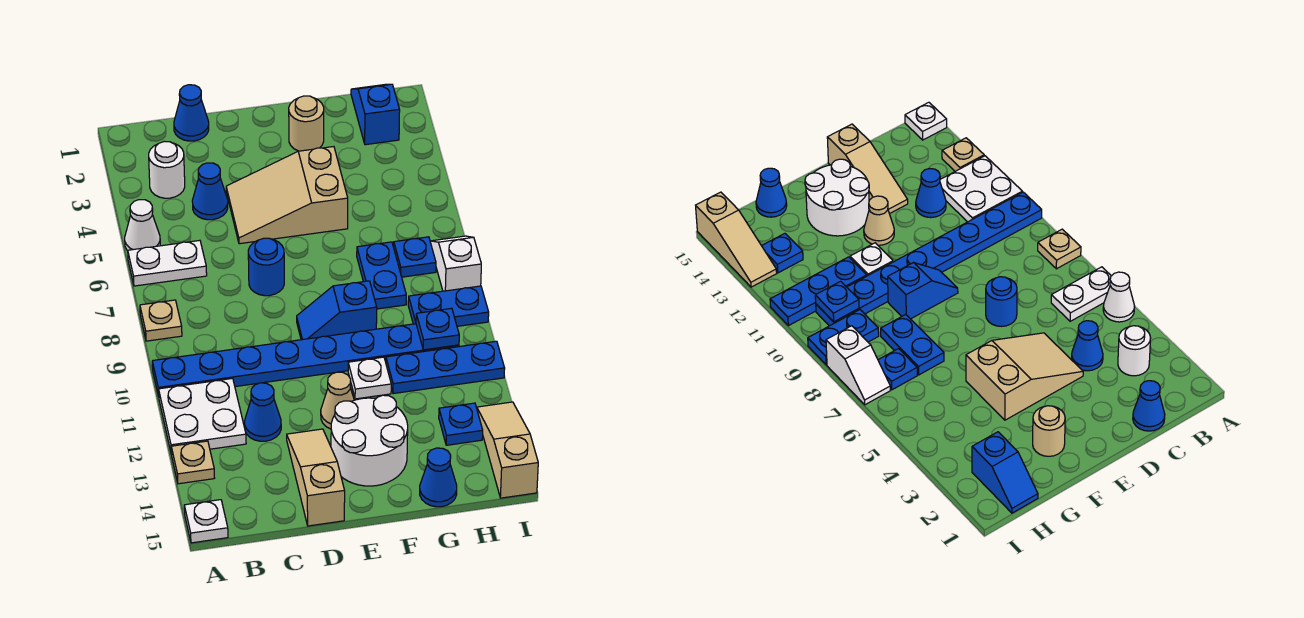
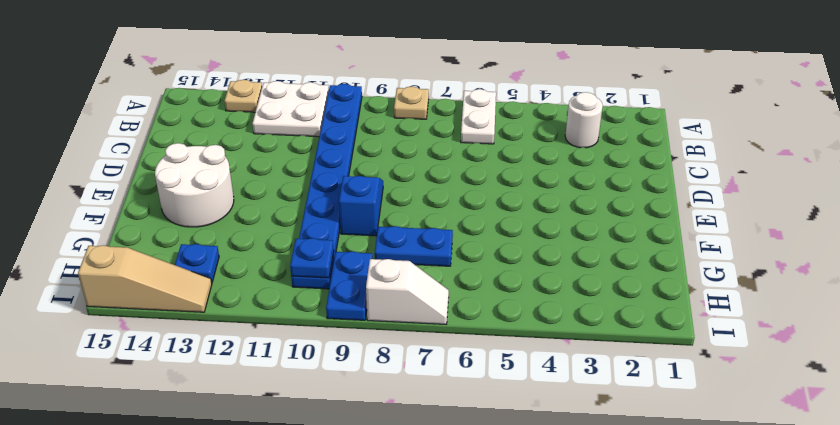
none -> white 1x1 cone [125,200,160,251]
none -> white 1x1 plate [184,500,228,543]
none -> blue 1x1 cone [174,85,209,141]

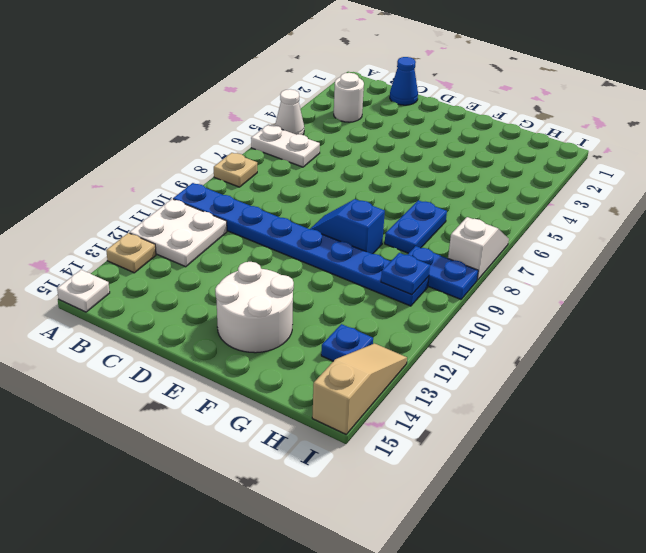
none -> blue 1x1 cone [192,163,228,220]
none -> blue 1x1 cone [245,383,281,441]
none -> tan 2x3 slope [226,147,348,244]

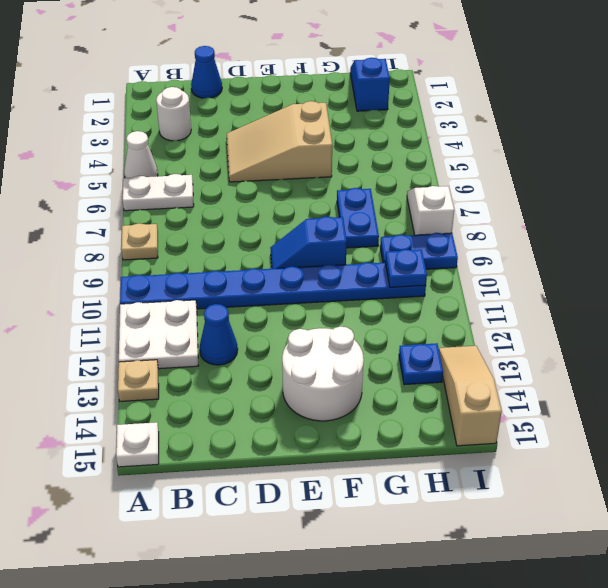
none -> blue 1x1 cone [192,163,228,220]
none -> blue 1x1 round brick [248,238,284,296]
none -> tan 1x3 slope [287,429,345,526]

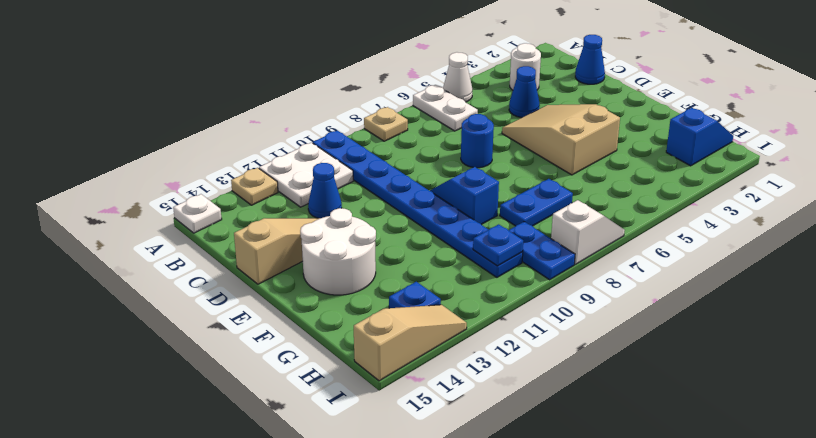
none -> tan 1x1 cone [321,372,354,429]
none -> tan 1x1 round brick [289,96,324,151]
none -> white 1x1 plate [348,357,391,399]

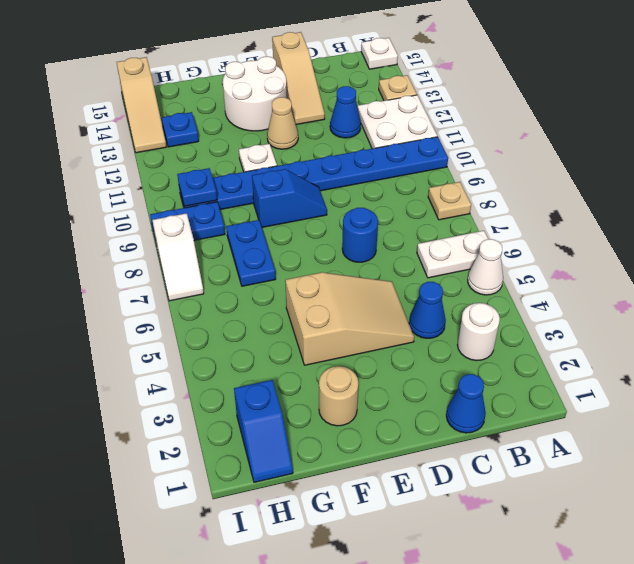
none -> blue 1x3 plate [386,341,505,394]
none -> blue 1x1 cone [420,448,457,507]
none -> blue 1x1 plate [394,237,436,277]

